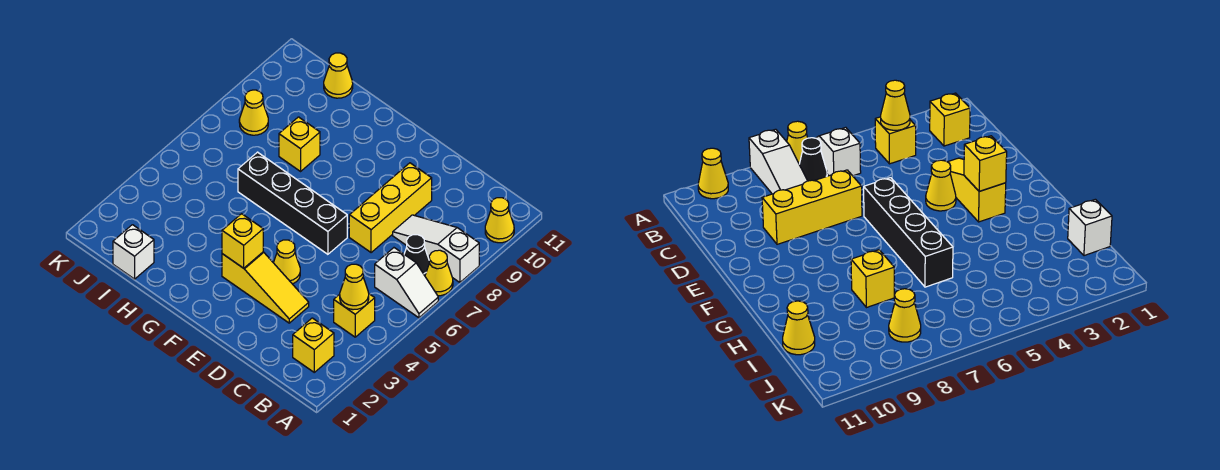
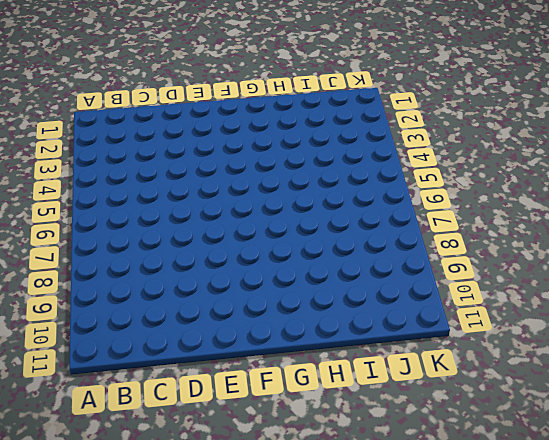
none -> white 1x2 slope [375,248,438,318]
none -> yellow 1x1 cone [425,250,453,296]
none -> white 1x3 slope [393,215,479,282]

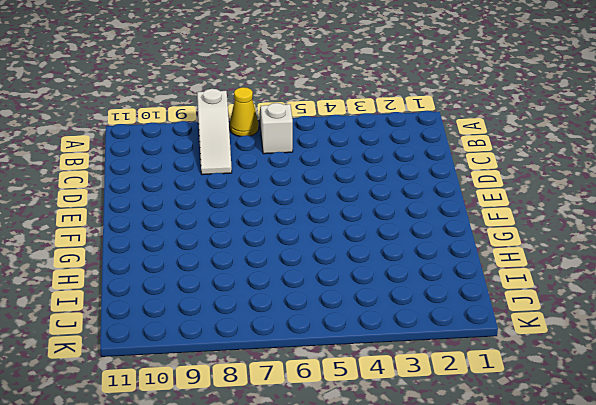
none -> yellow 1x1 cone [485,198,514,243]
none -> yellow 1x1 brick [293,318,334,372]
none -> yellow 1x1 brick [334,294,375,337]

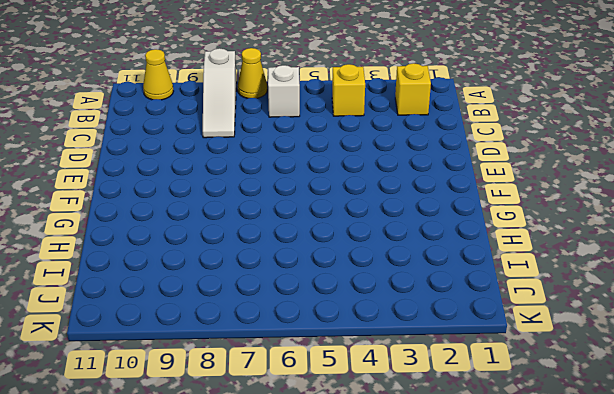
none -> black 1x1 cone [404,235,430,276]
none -> yellow 1x3 slope [222,252,309,323]
none -> yellow 1x3 brick [349,163,432,253]

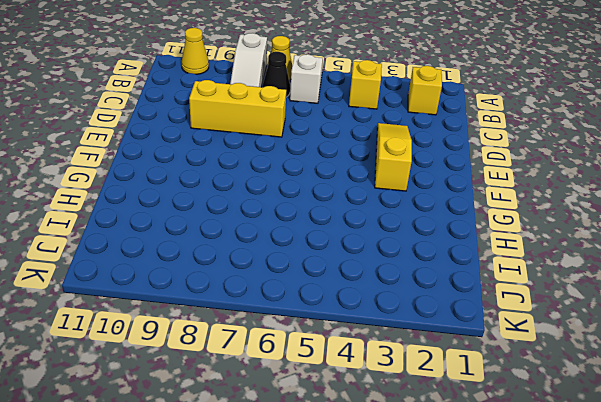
none -> yellow 1x1 cone [274,240,300,284]
none -> black 1x4 brick [238,152,347,254]
none -> yellow 1x1 brick [279,117,320,171]

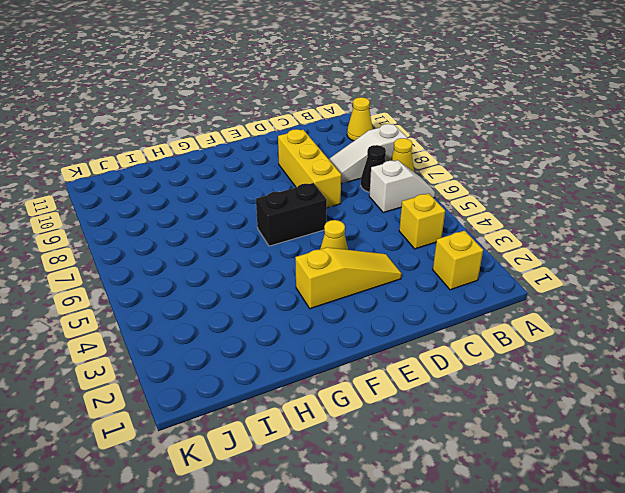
black 1x2 brick [256,183,327,246] -> black 1x4 brick [238,152,347,254]
none -> yellow 1x1 brick [279,117,320,171]
none -> white 1x1 brick [113,225,154,279]
none -> yellow 1x1 cone [324,53,353,98]

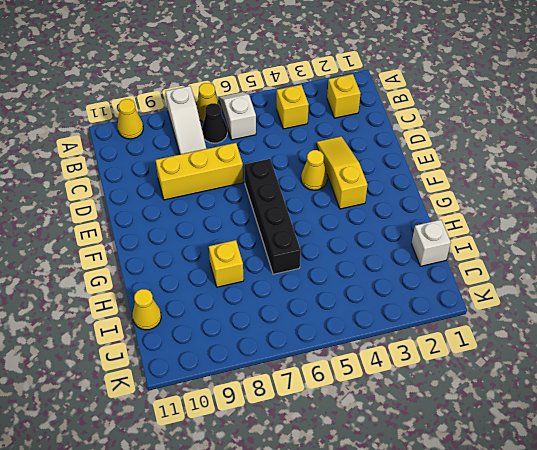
none -> yellow 1x1 cone [239,90,268,135]
none -> yellow 1x1 cone [340,264,369,310]
none -> yellow 1x1 brick [222,214,263,268]

